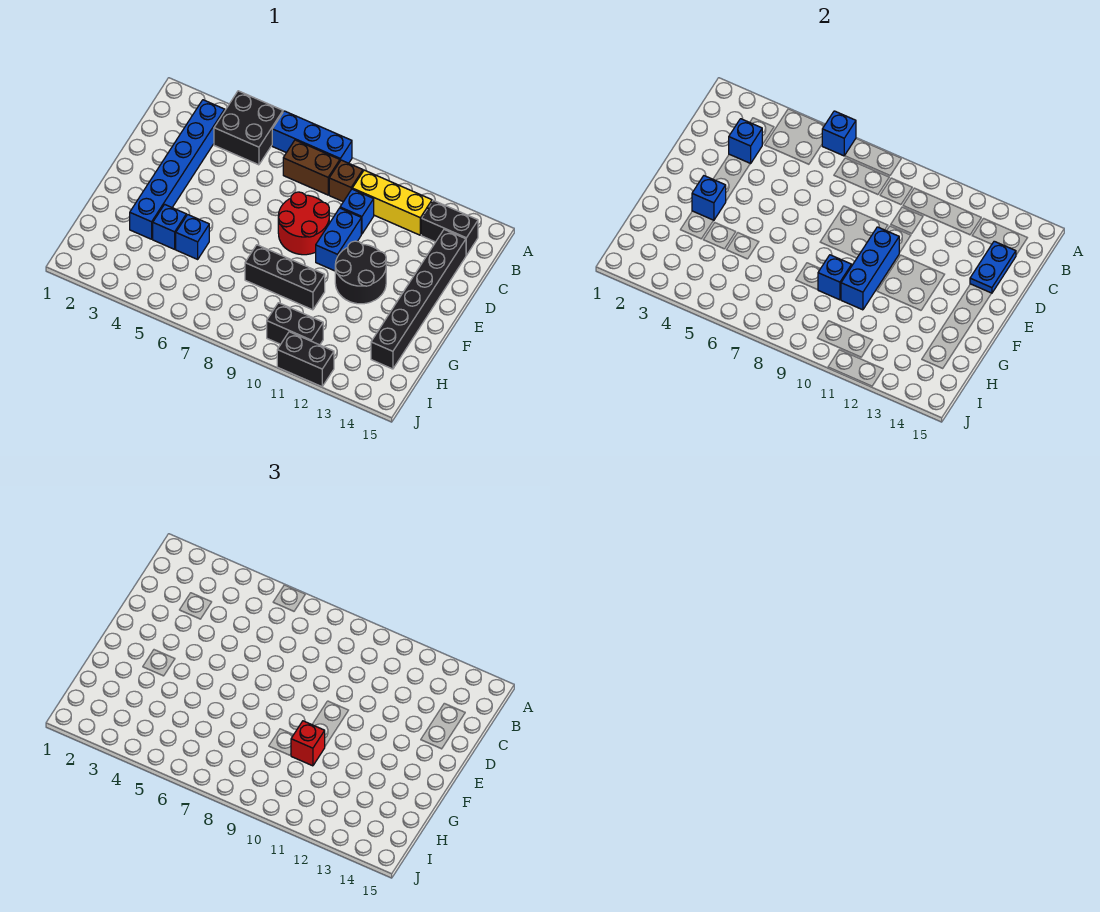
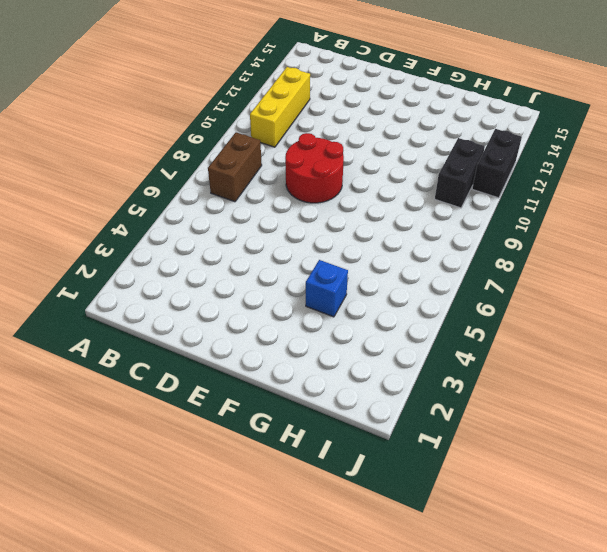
none -> black 2x2 brick [214,91,283,165]
none -> blue 1x3 brick [272,111,352,163]
none -> blue 1x6 brick [130,100,225,239]

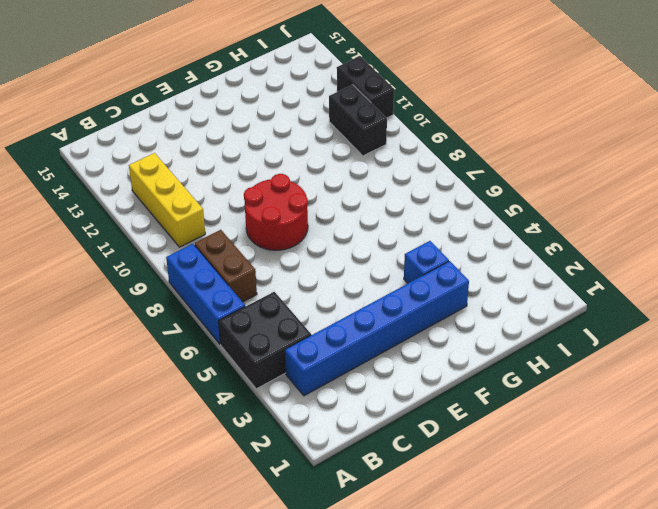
none -> brown 1x1 brick [329,160,363,202]
none -> black 1x2 brick [421,200,478,255]
none -> blue 1x1 brick [340,189,374,234]

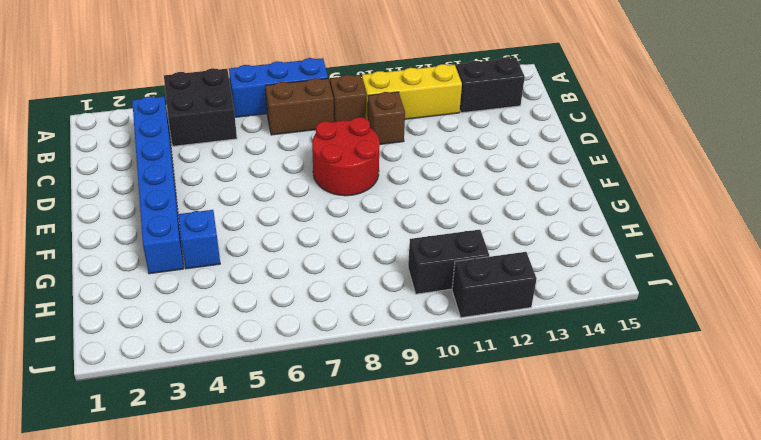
brown 1x1 brick [367,92,405,144] -> blue 1x1 brick [340,189,374,234]
none -> black 1x6 brick [371,229,466,369]
none -> blue 1x2 brick [316,208,361,271]
none -> black 2x2 round brick [335,241,386,304]

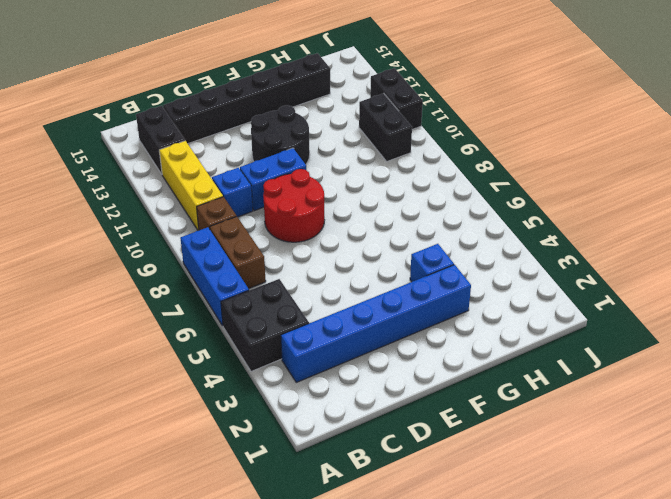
none -> blue 1x1 brick [176,215,209,259]
none -> black 1x3 brick [245,245,325,310]
none -> blue 1x1 brick [822,111,856,156]

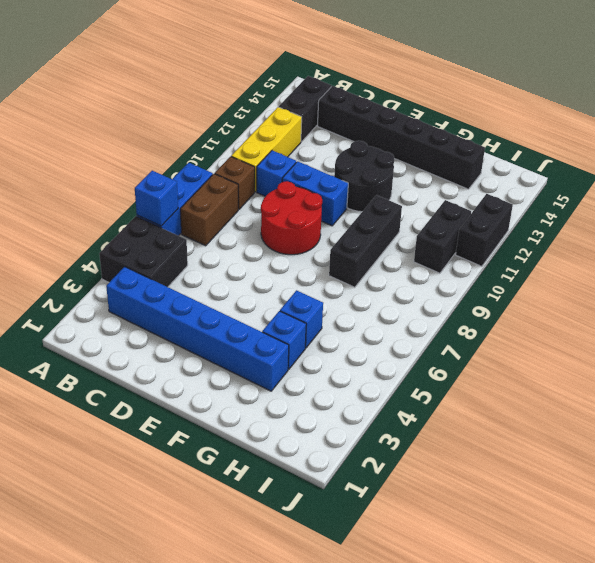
none -> blue 1x1 brick [729,119,762,164]
none -> blue 1x2 plate [970,241,1016,293]
none -> blue 1x3 brick [841,227,899,310]

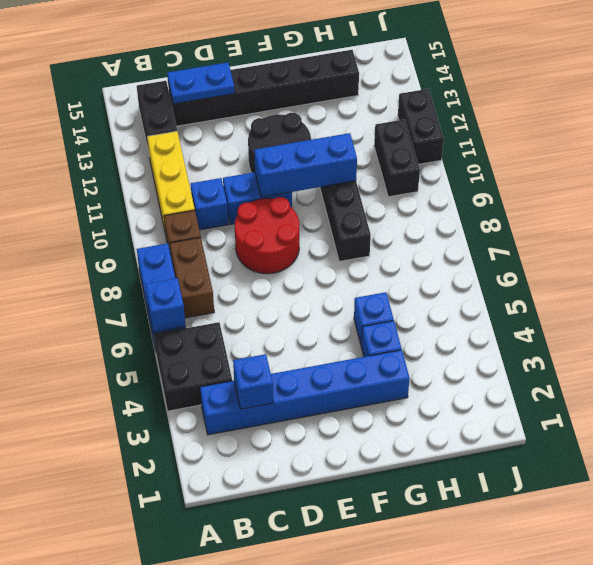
none -> blue 1x1 brick [692,176,726,221]
none -> blue 1x1 brick [818,255,852,300]
none -> red 1x1 brick [291,721,325,766]

